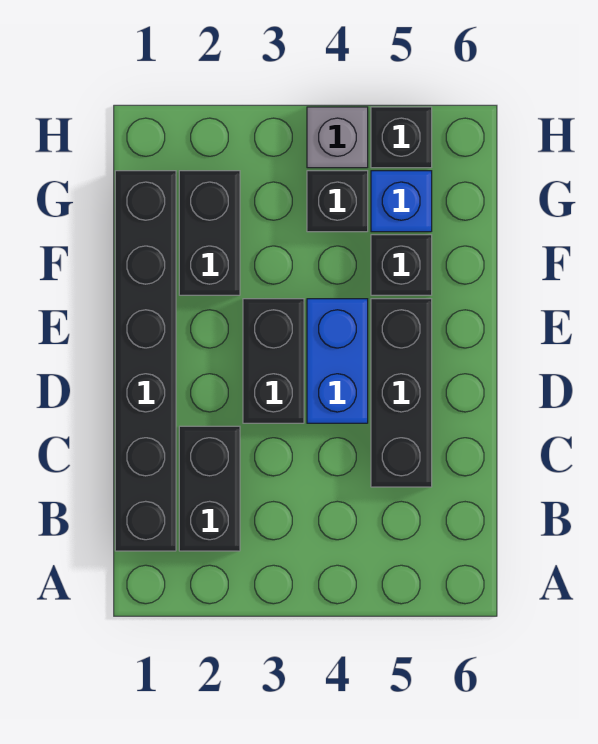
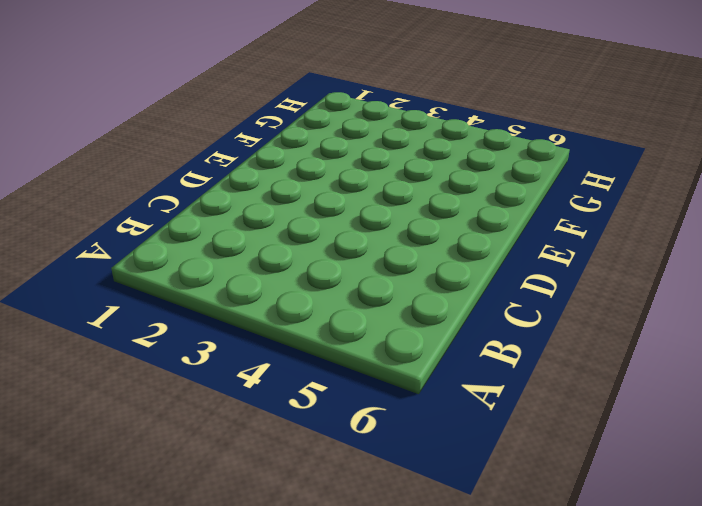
none -> black 1x6 brick [115,171,176,551]
none -> black 1x2 brick [179,426,240,551]

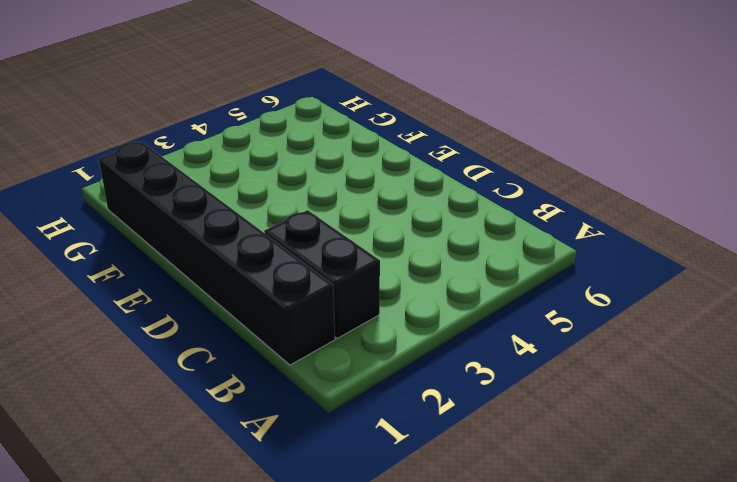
none -> black 1x3 brick [371,299,432,487]
none -> black 1x2 brick [243,299,304,423]

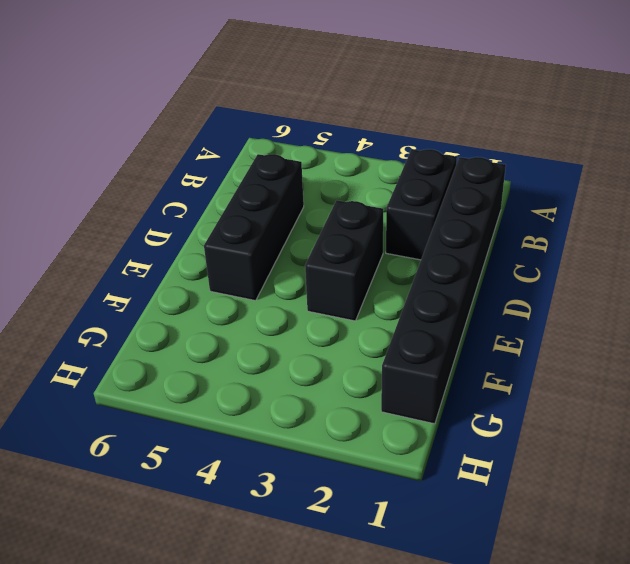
none -> blue 1x2 brick [307,299,368,423]
none -> black 1x2 brick [179,171,240,295]

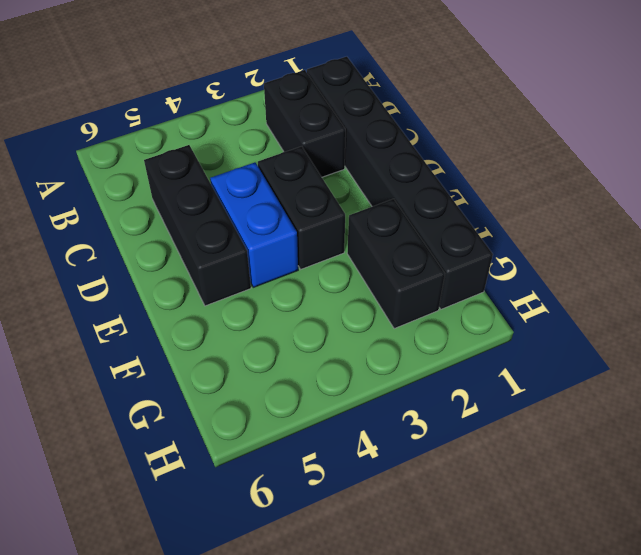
none -> black 1x1 brick [371,235,432,295]
none -> black 1x1 brick [307,171,368,232]

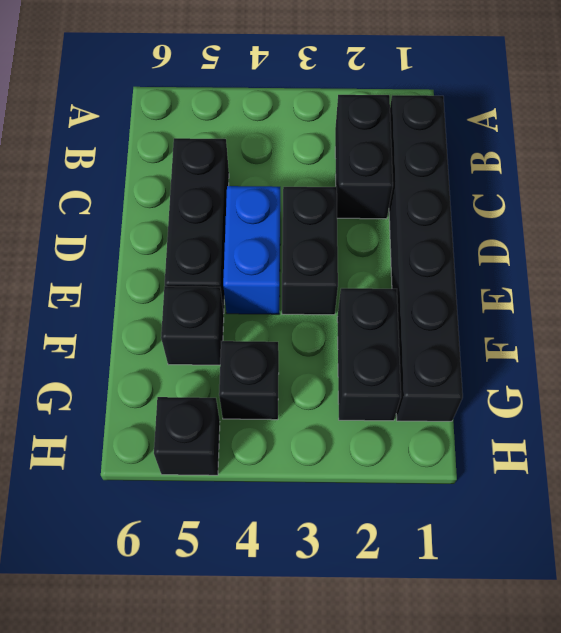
none -> blue 1x1 brick [371,171,432,232]
none -> grey 1x1 brick [307,107,368,168]

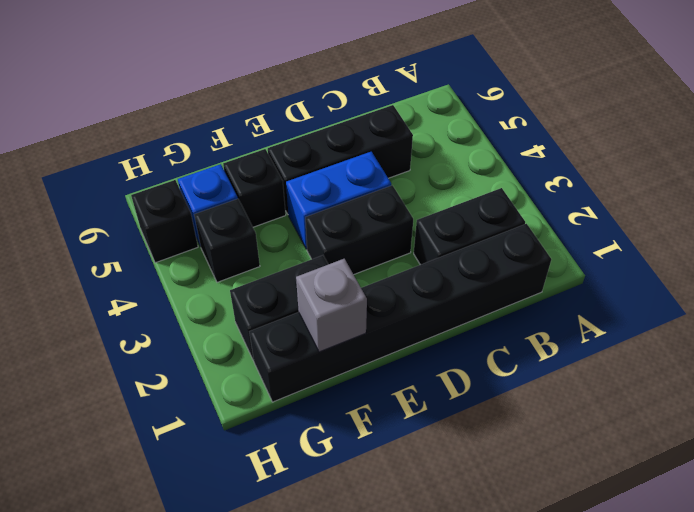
grey 1x1 brick [296,259,367,352] -> grey 1x1 brick moved to [307,107,368,168]

